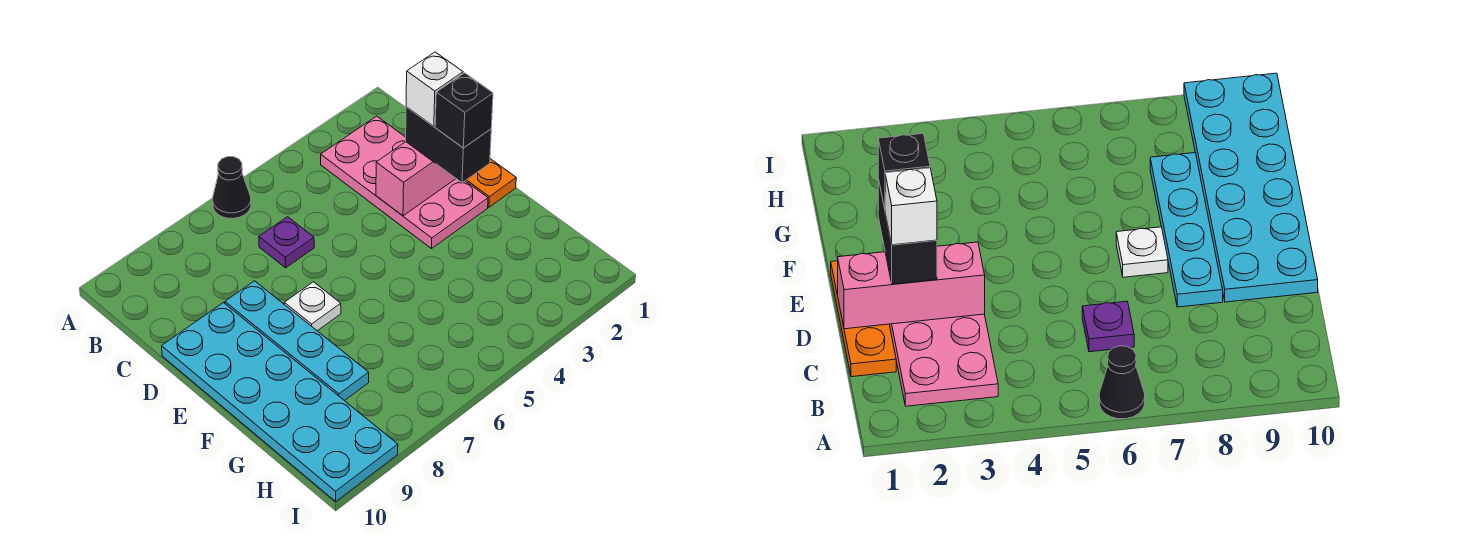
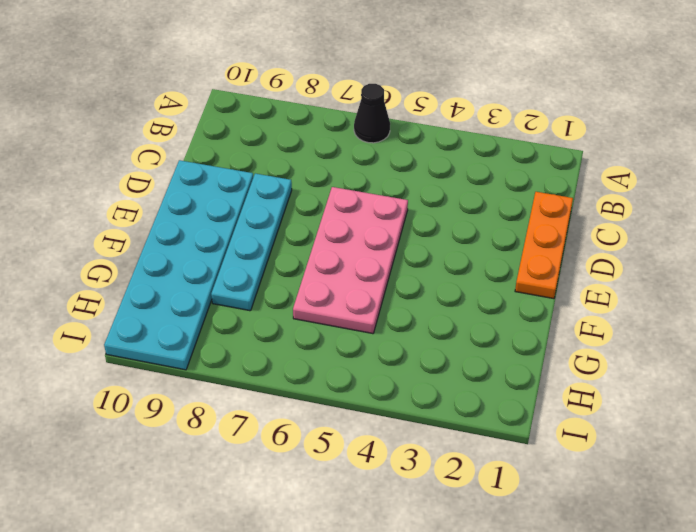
pink 2x4 plate [293,187,408,334] -> pink 2x4 plate moved to [321,116,488,249]
none -> purple 1x1 plate [259,217,314,268]
none -> white 1x1 plate [284,282,341,331]

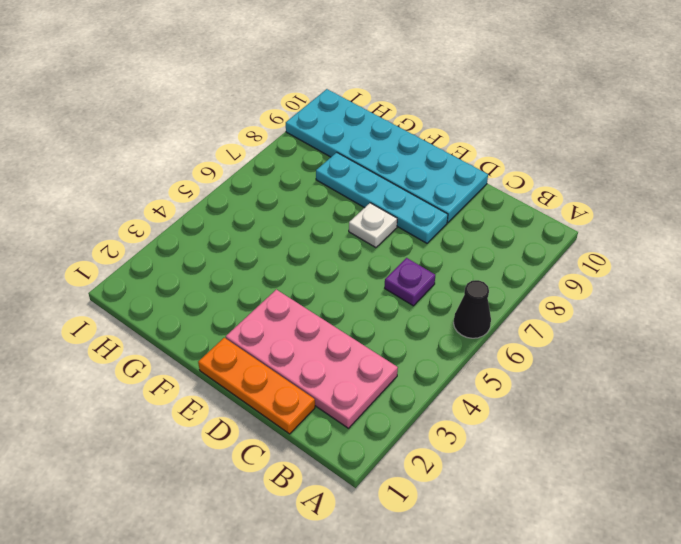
none -> pink 1x3 brick [376,142,456,216]
none -> black 1x2 brick [406,107,491,183]

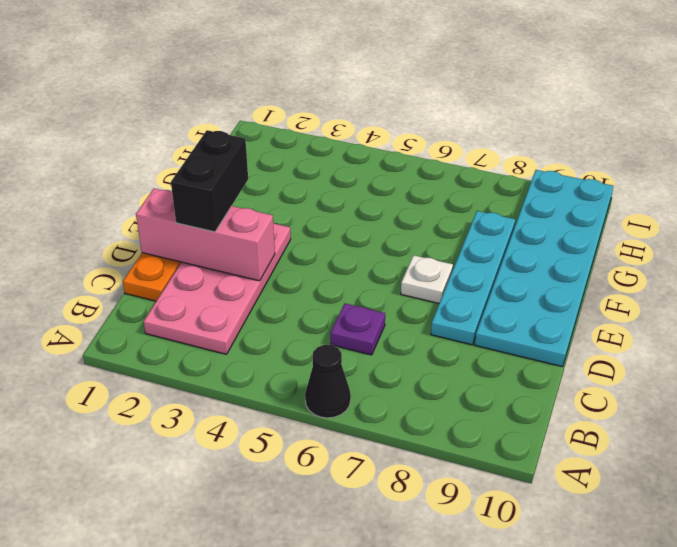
none -> white 1x1 brick [406,52,463,126]
none -> black 1x1 brick [435,73,493,148]

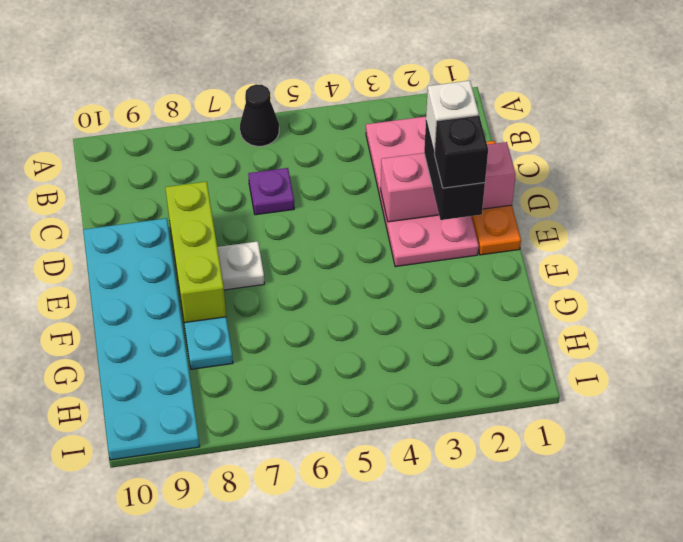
lime 1x3 brick [165,182,226,323] -> none

